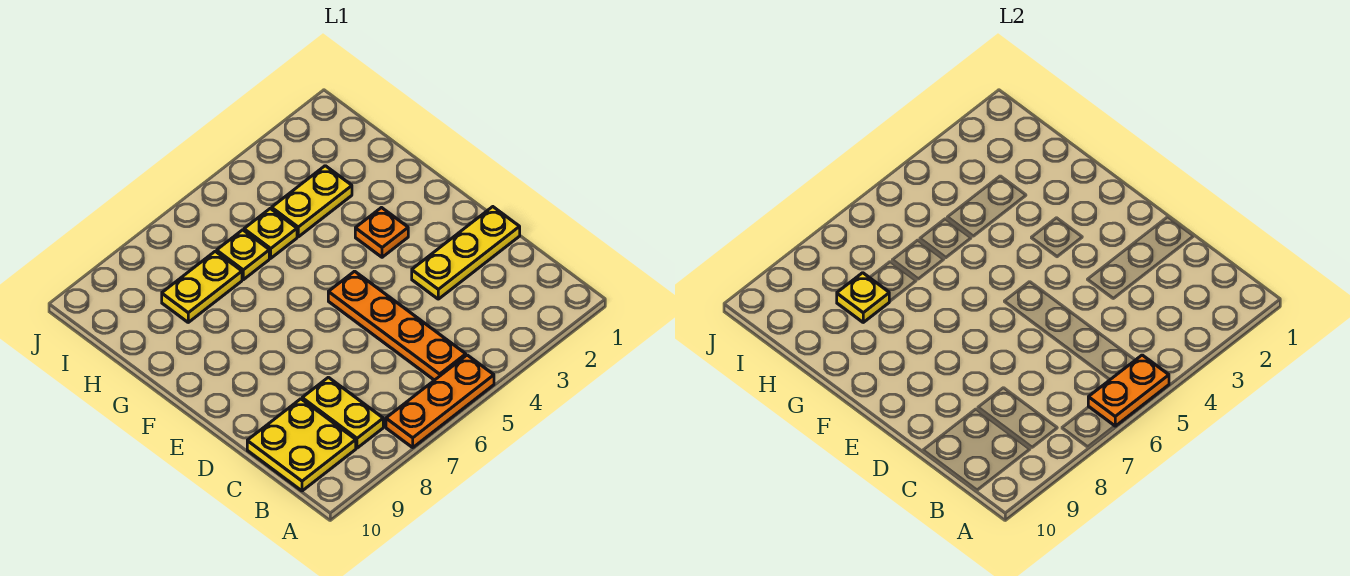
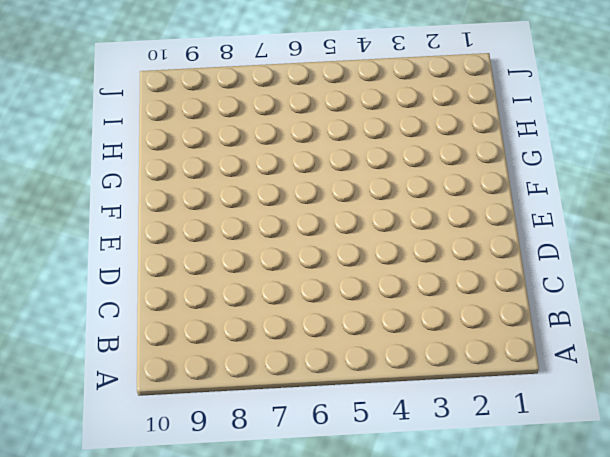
none -> orange 1x3 plate [386,355,494,447]
none -> orange 1x4 plate [328,271,466,380]
none -> yellow 1x2 plate [302,377,383,448]

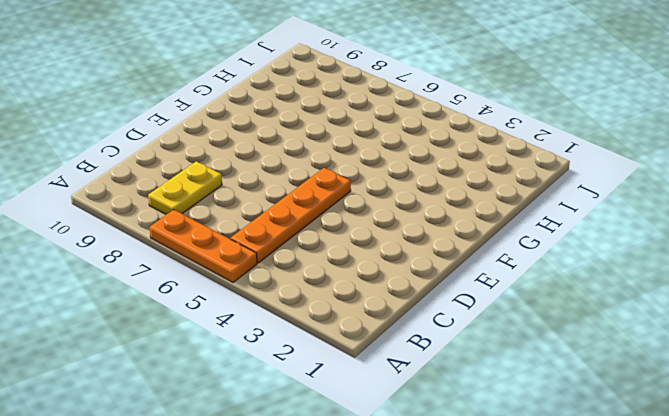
none -> yellow 2x2 plate [247,399,356,491]
none -> yellow 1x3 plate [412,207,520,299]
none -> orange 1x1 plate [355,208,408,257]

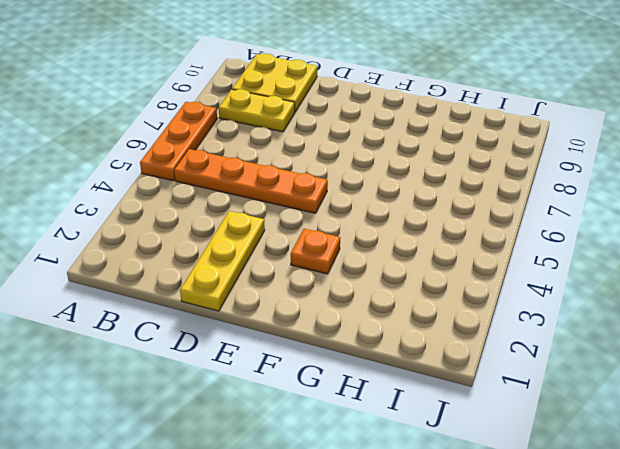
none -> yellow 1x2 plate [272,166,352,237]
none -> yellow 1x1 plate [244,209,297,258]
none -> yellow 1x1 plate [217,230,269,280]

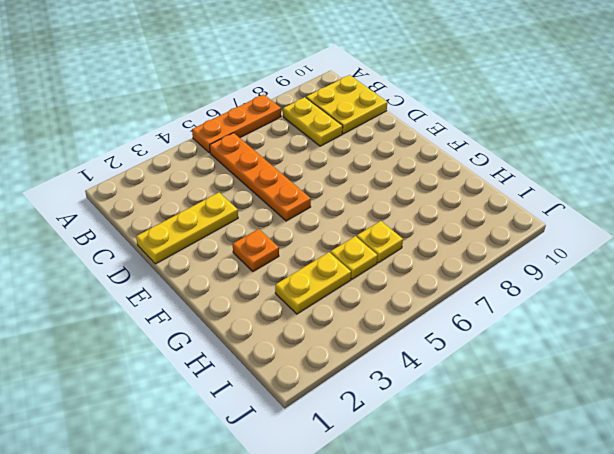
none -> yellow 1x2 plate [162,251,242,322]
none -> orange 1x2 plate [1088,355,1169,426]
none -> yellow 1x1 plate [837,273,889,322]

